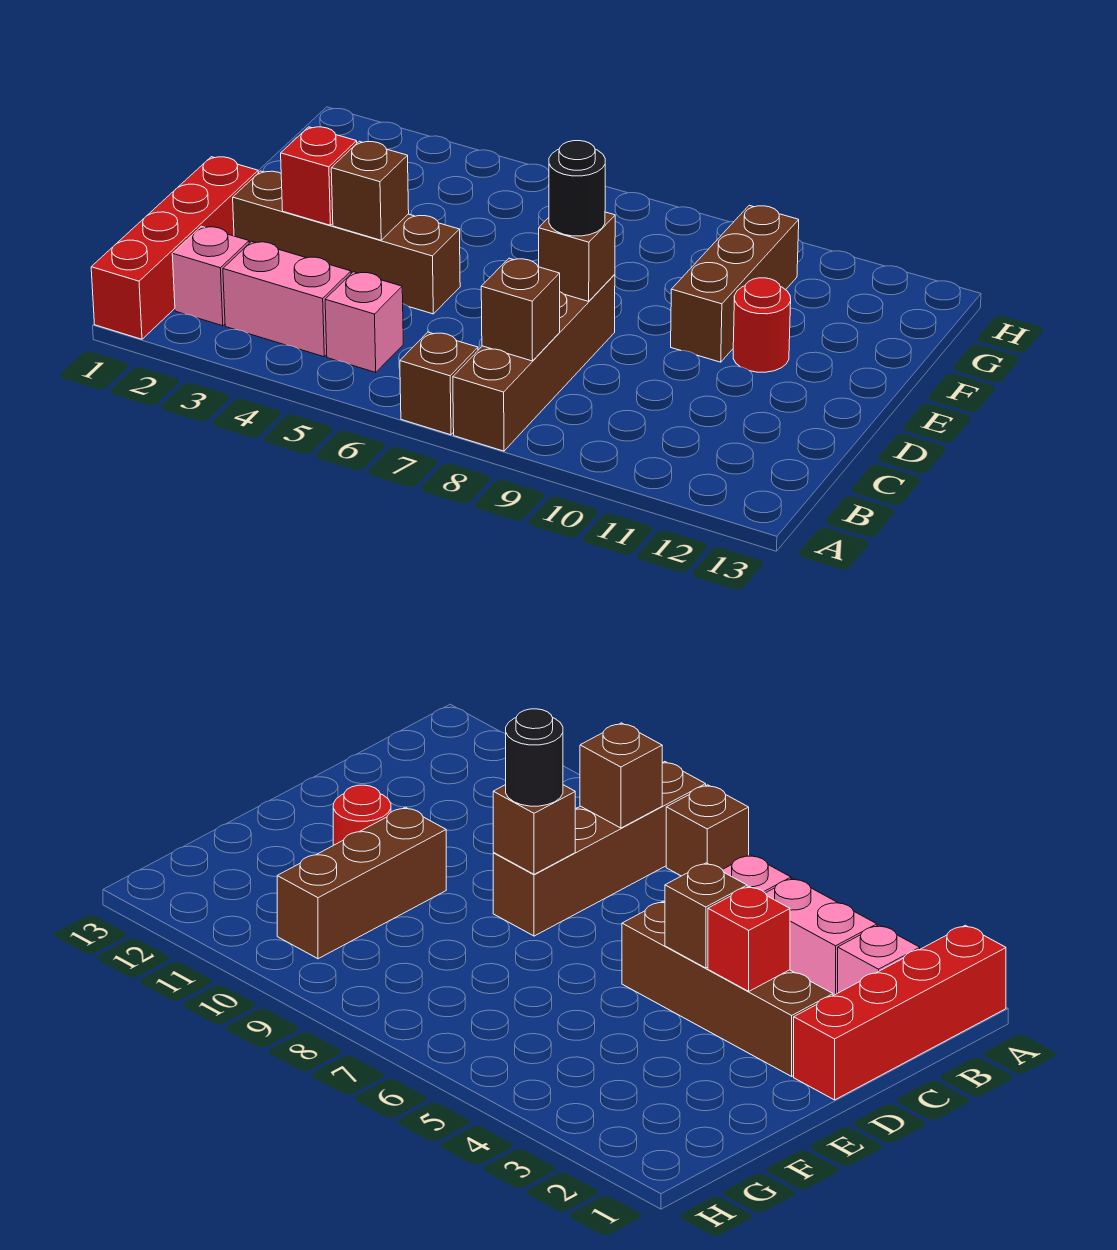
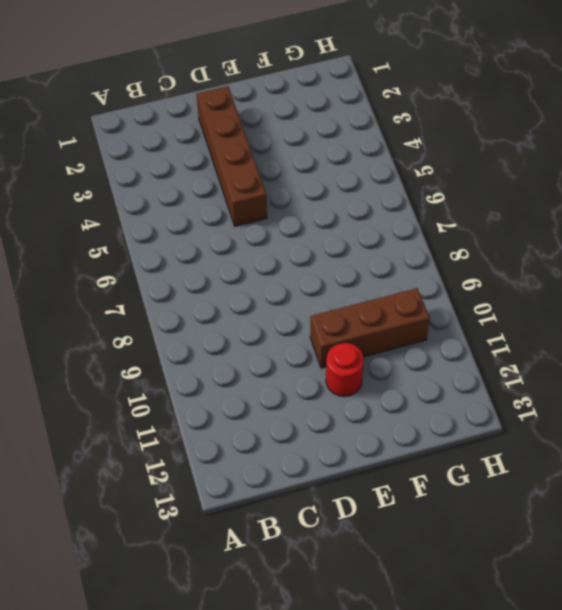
none -> red 1x4 brick [91,157,258,339]
none -> brown 1x1 brick [400,332,478,435]
none -> brown 1x4 brick [453,274,615,451]

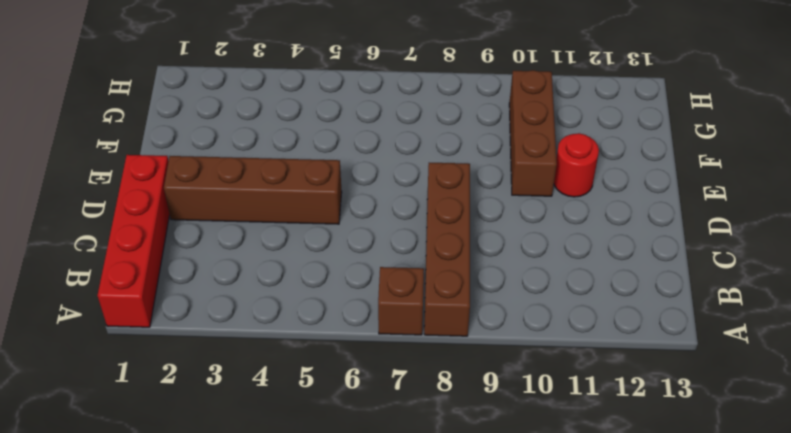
none -> pink 1x1 brick [172,226,249,326]
none -> pink 1x2 brick [223,241,351,357]
none -> pink 1x1 brick [325,272,403,372]

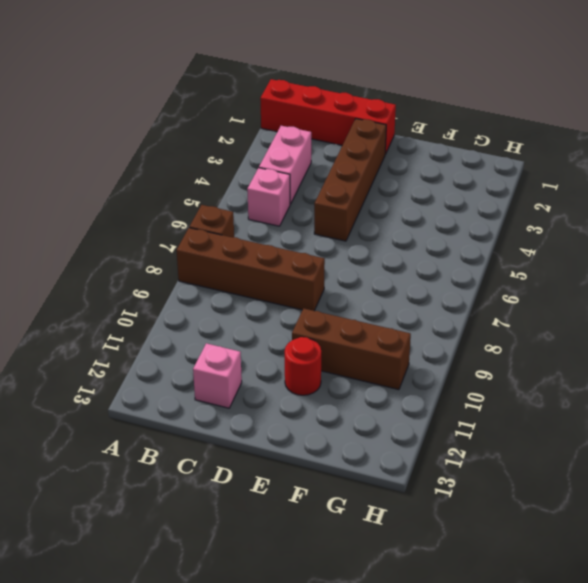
pink 1x1 brick [193,343,242,408] -> pink 1x1 brick moved to [172,226,249,326]
none -> brown 1x1 brick [481,258,560,361]
none -> red 1x1 brick [281,127,357,225]
none -> brown 1x1 brick [331,141,409,240]

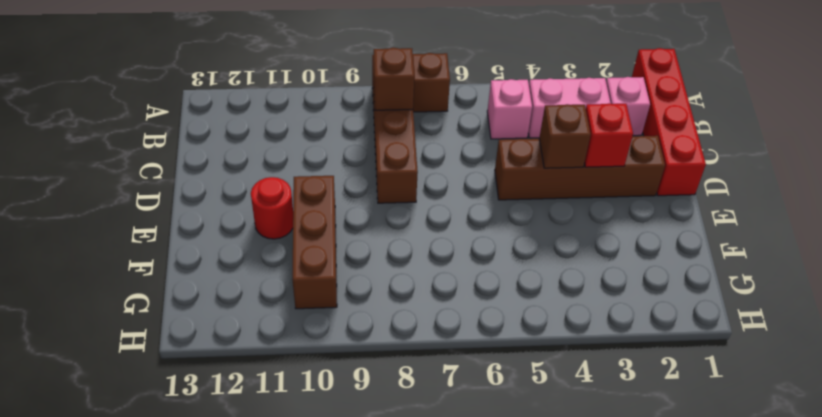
none -> brown 1x1 brick [539,212,615,301]
none -> black 1x1 round brick [549,141,605,236]

